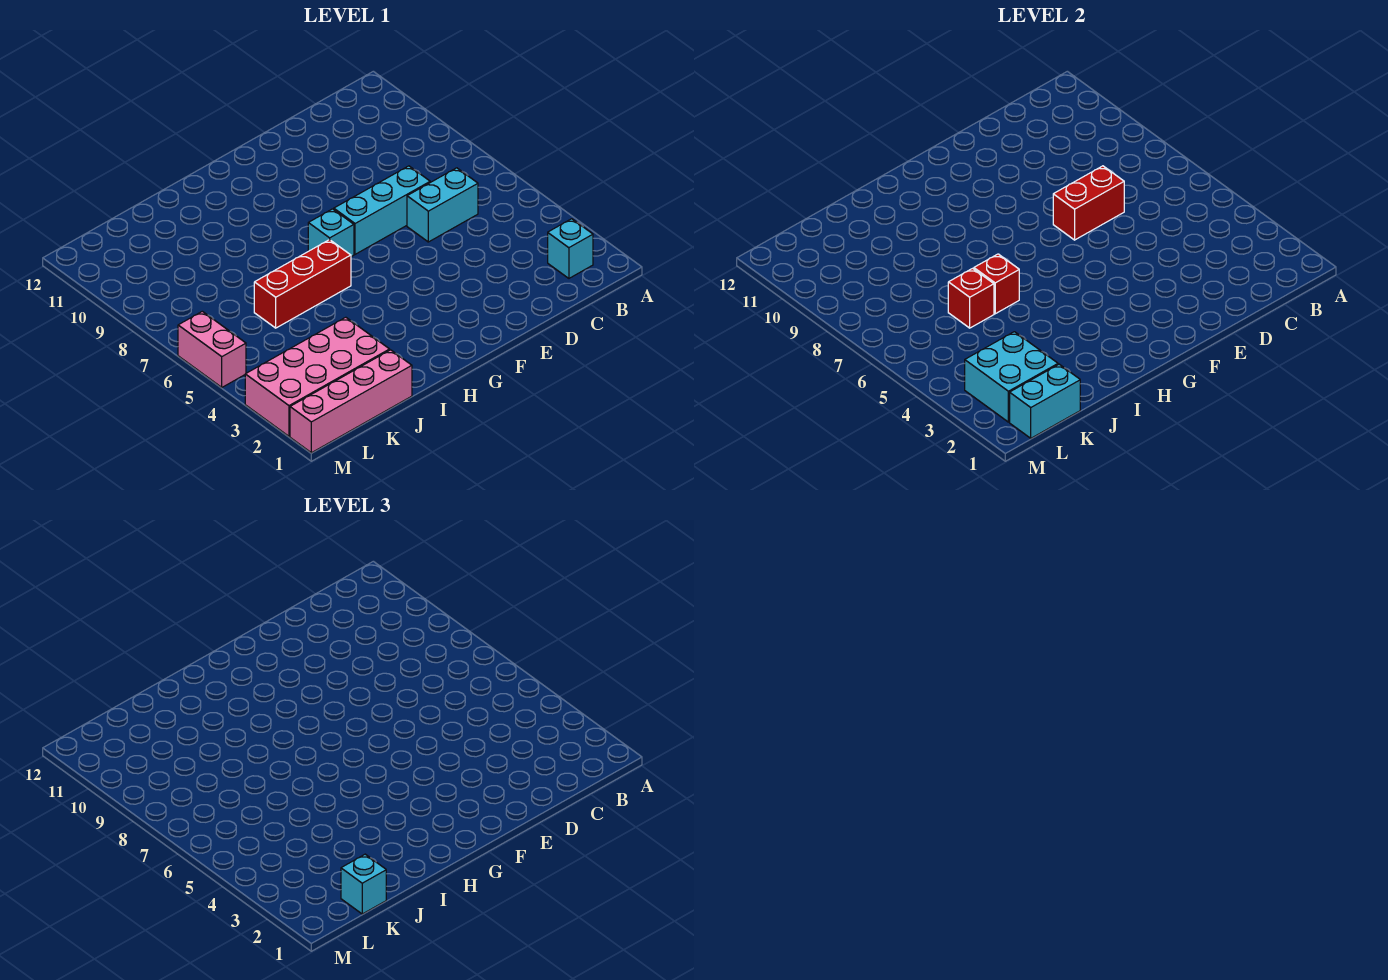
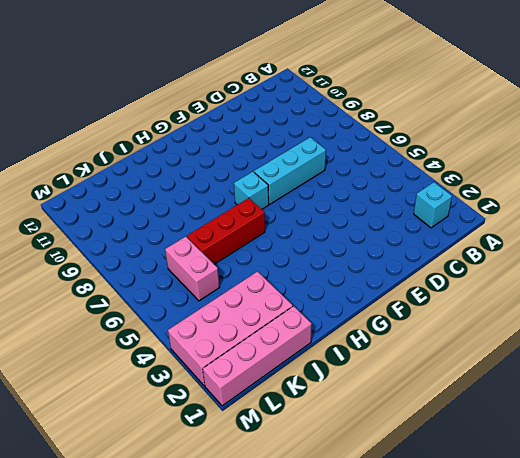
pink 1x2 brick [165,236,220,301] -> pink 1x2 brick moved to [178,311,246,387]
none -> cyan 1x2 brick [407,168,478,242]
none -> red 1x2 brick [1053,166,1124,240]
none -> red 1x1 brick [974,254,1019,314]

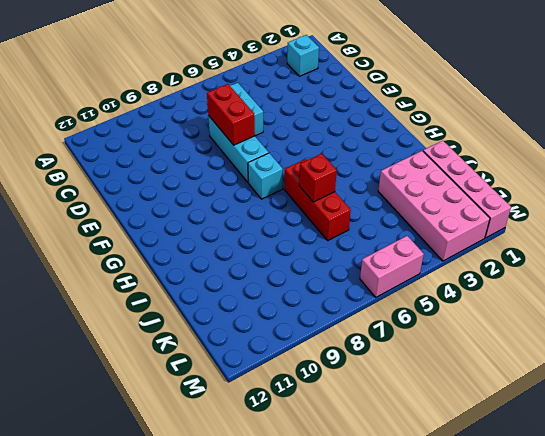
none -> red 1x1 brick [948,268,994,328]
none -> cyan 1x2 brick [1010,364,1080,438]
none -> cyan 2x2 brick [965,332,1058,422]

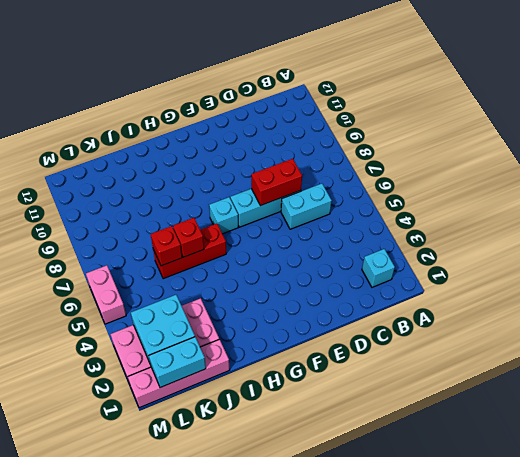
none -> cyan 1x1 brick [341,854,386,914]

